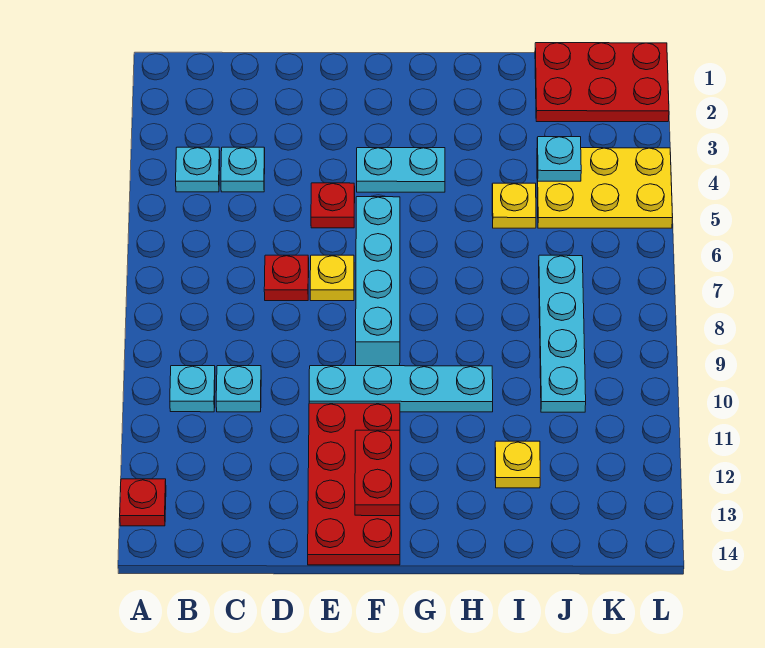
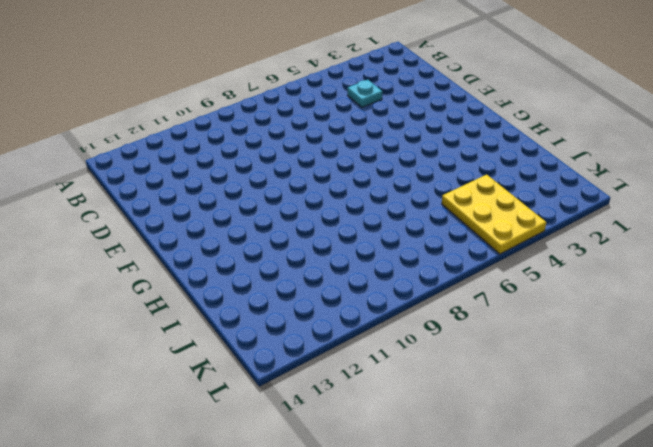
none -> red 1x1 plate [120,479,166,526]
none -> cyan 1x1 plate [176,147,220,192]
none -> cyan 1x1 plate [170,366,215,412]

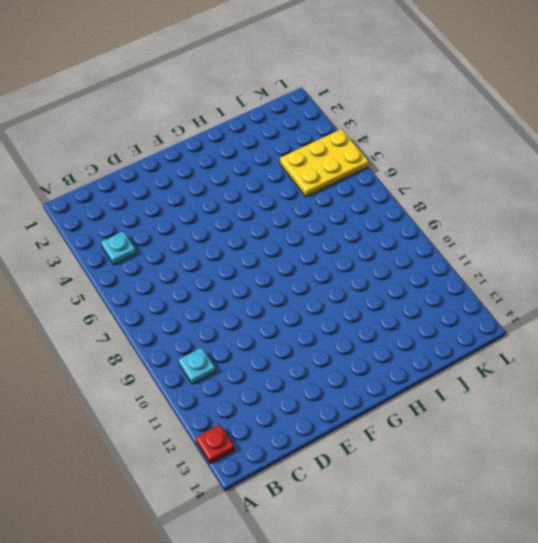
none -> cyan 1x1 plate [221,147,265,192]
none -> cyan 1x1 plate [216,366,261,412]
none -> red 1x1 plate [264,255,309,301]

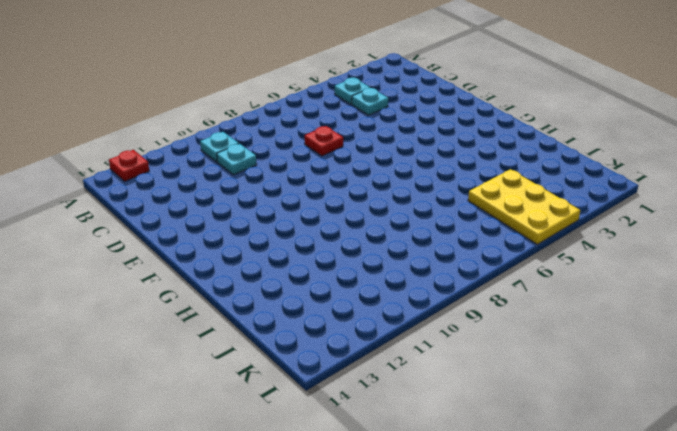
none -> red 1x1 plate [311,183,355,228]
none -> yellow 1x1 plate [310,255,354,301]
none -> cyan 1x4 plate [309,366,493,412]

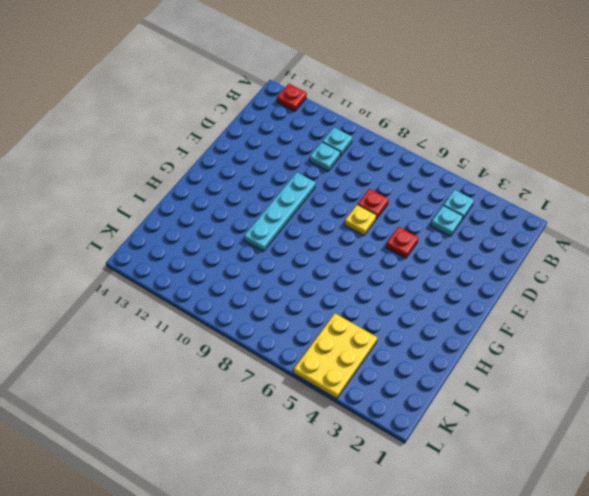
none -> red 2x4 plate [308,403,400,565]
none -> cyan 1x2 plate [357,148,445,192]
none -> cyan 1x4 brick [356,197,400,366]

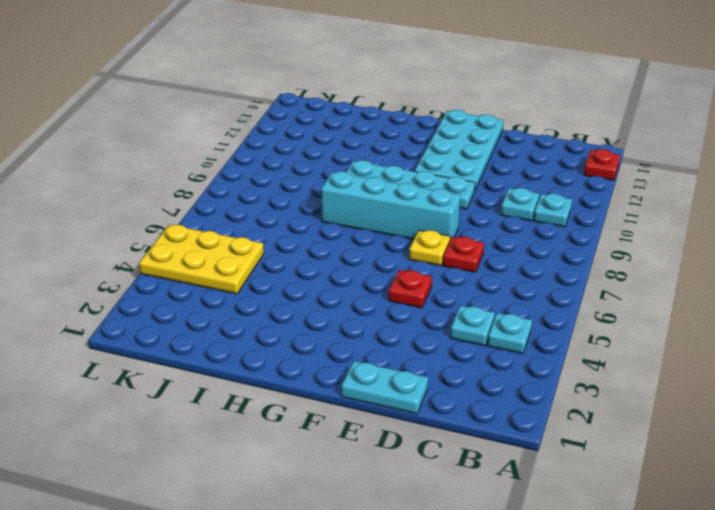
cyan 1x2 plate [341,361,428,414] -> cyan 1x2 plate moved to [357,148,445,192]
cyan 1x4 brick [321,171,460,239] -> cyan 1x4 brick turned to [356,197,400,366]
cyan 2x4 plate [414,110,504,192] -> red 2x4 plate [308,403,400,565]
none -> yellow 1x1 plate [492,183,536,228]
none -> yellow 1x1 plate [495,441,540,488]
none -> red 2x3 plate [535,43,669,122]

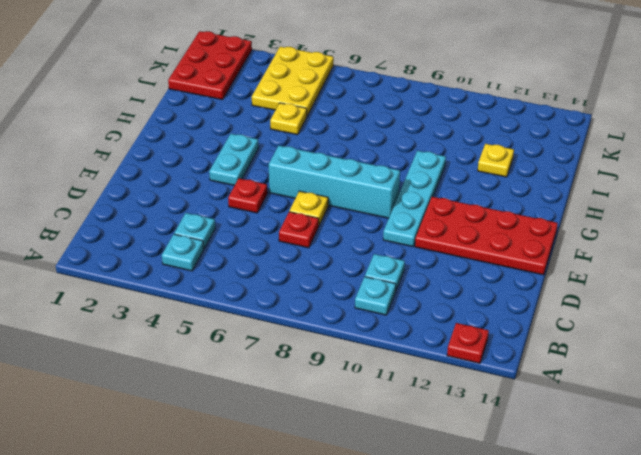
none -> cyan 1x4 plate [539,255,586,412]
none -> red 1x2 plate [355,430,400,516]
none -> cyan 1x1 plate [537,137,581,181]

